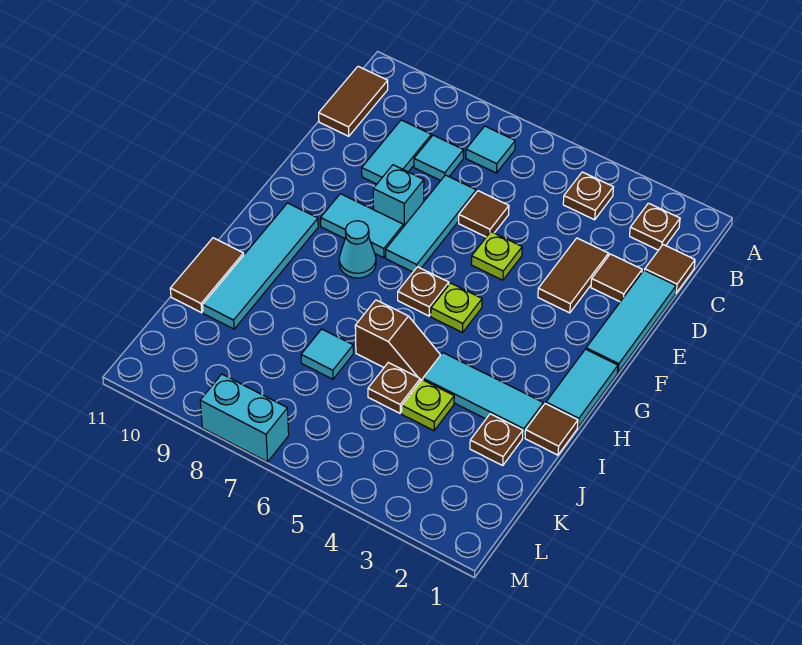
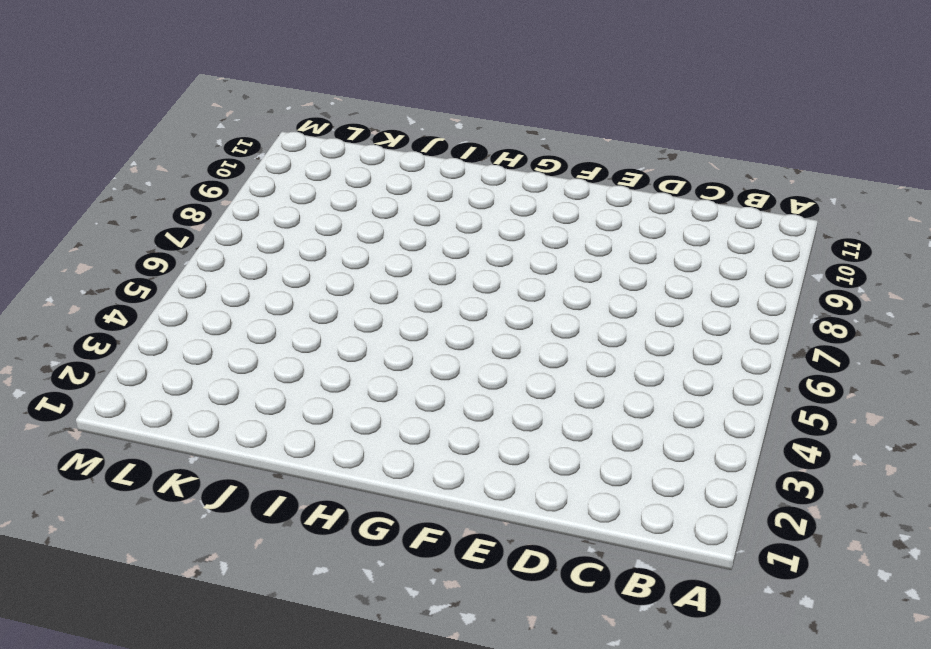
none -> brown 1x1 plate [630,203,680,250]
none -> brown 1x1 plate [563,172,613,220]
none -> cyan 1x1 tile [466,126,515,173]

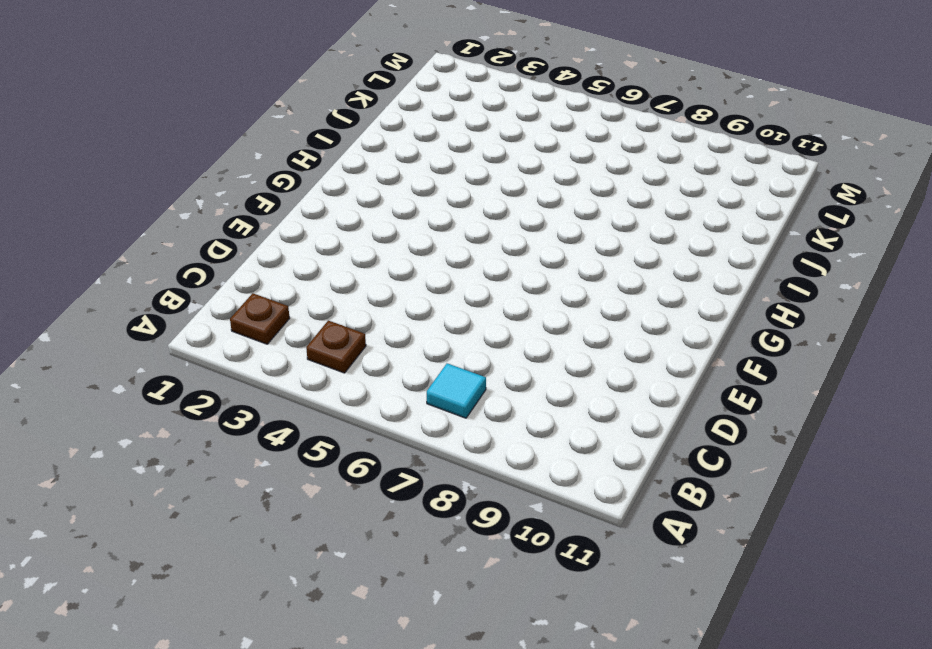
none -> brown 1x2 tile [319,66,388,136]
none -> brown 1x1 tile [645,245,695,293]
none -> cyan 1x1 tile [414,135,464,180]

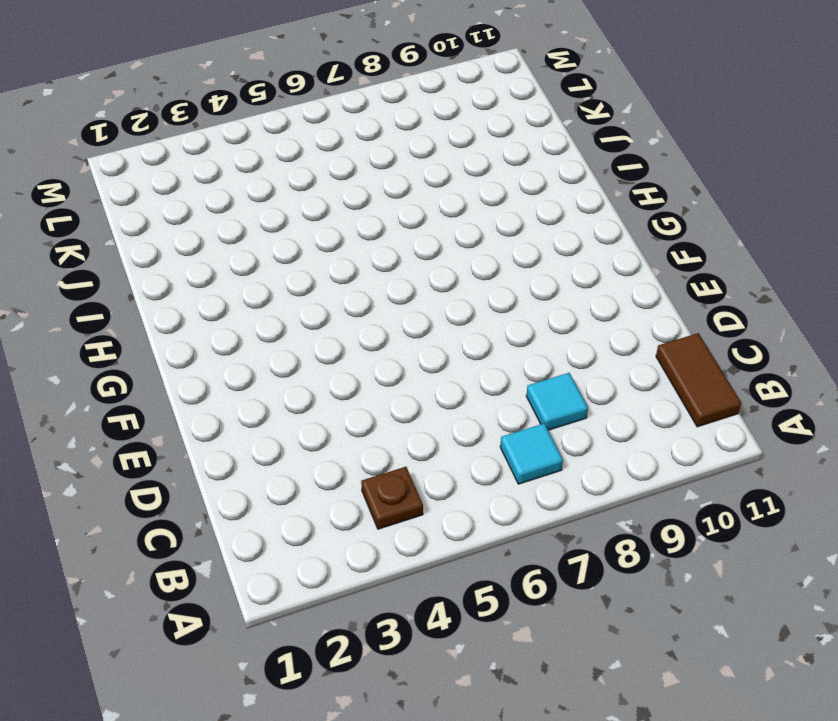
none -> brown 1x1 plate [630,203,680,250]
none -> brown 1x1 tile [645,245,695,293]
none -> cyan 1x2 tile [362,120,431,184]

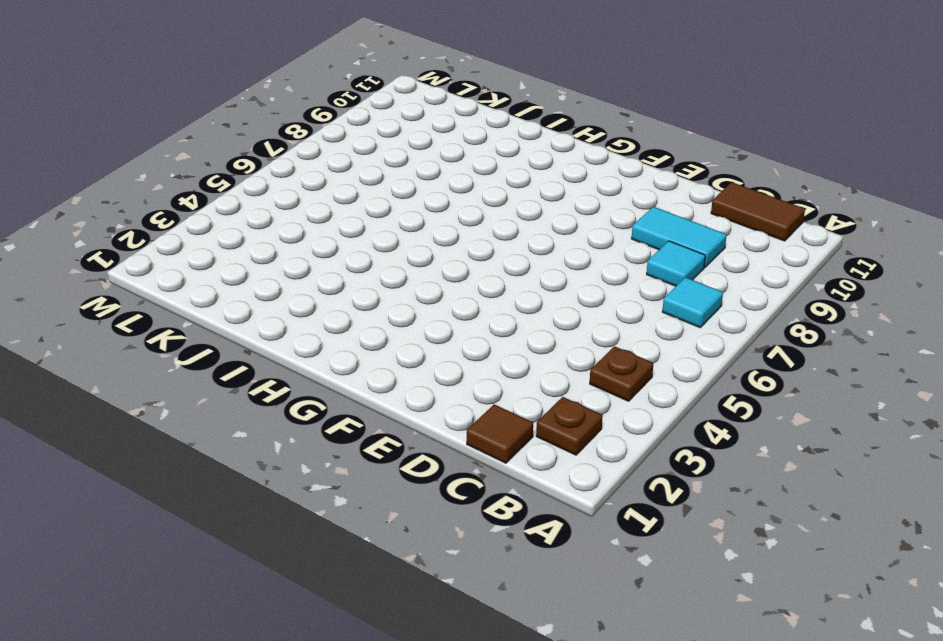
none -> cyan 1x3 tile [586,270,676,373]
none -> brown 1x1 tile [591,254,642,302]
none -> brown 1x2 tile [538,238,609,313]

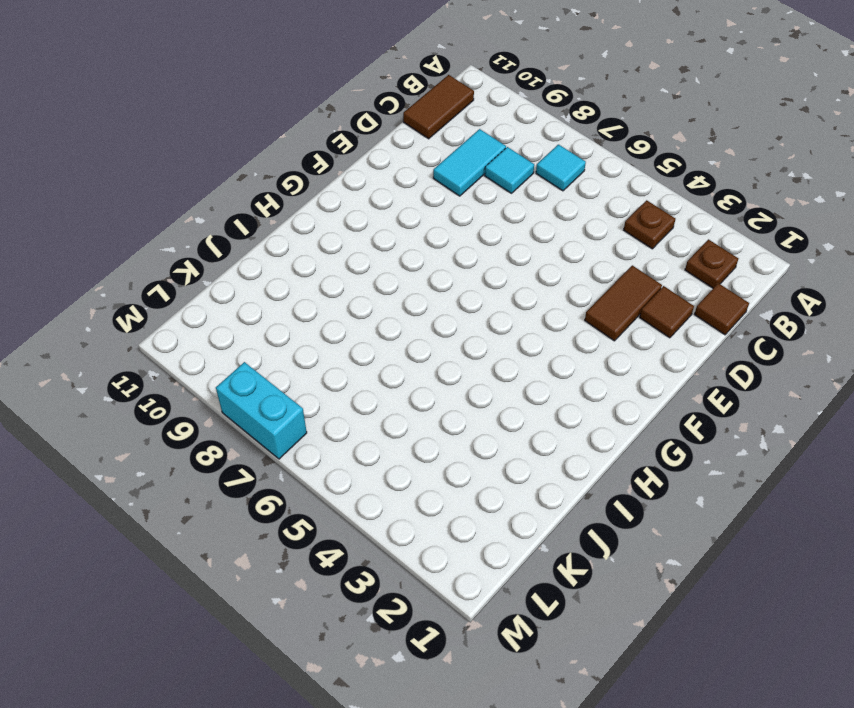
none -> cyan 1x3 tile [586,270,676,373]
none -> brown 1x1 tile [459,191,509,237]
none -> cyan 1x3 tile [386,175,476,272]

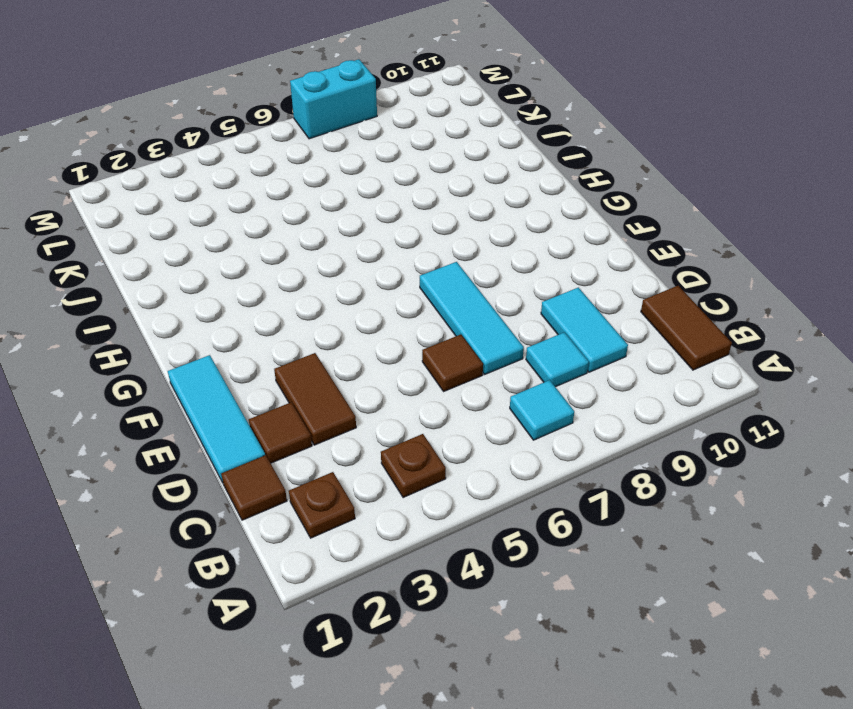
none -> lime 1x1 plate [471,232,522,280]
none -> cyan 1x1 brick [373,165,424,227]
none -> cyan 1x2 tile [321,194,403,258]

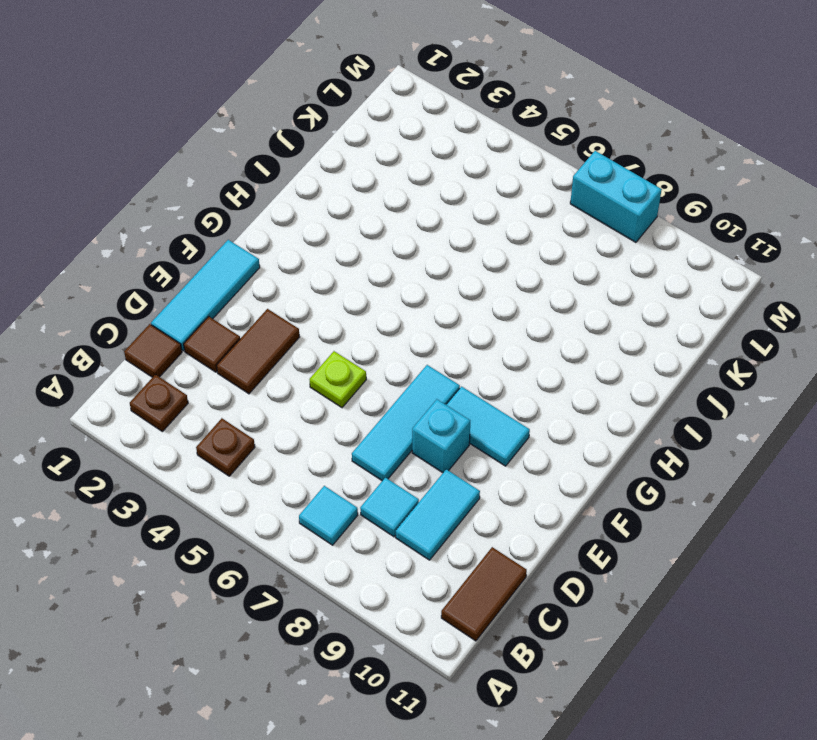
none -> brown 1x1 tile [459,191,509,237]
none -> cyan 1x2 tile [546,349,618,427]
none -> lime 1x1 plate [431,283,482,333]

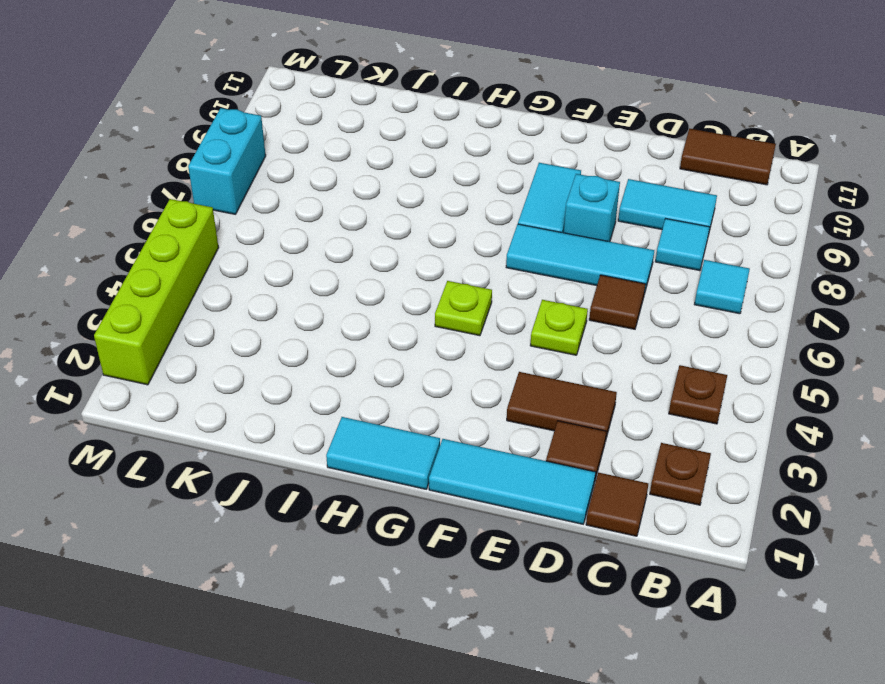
lime 1x4 brick [94,199,219,385] -> none
none -> brown 1x1 plate [398,267,449,316]
none -> cyan 1x1 cone [339,221,376,278]
none -> cyan 1x4 tile [203,203,318,329]

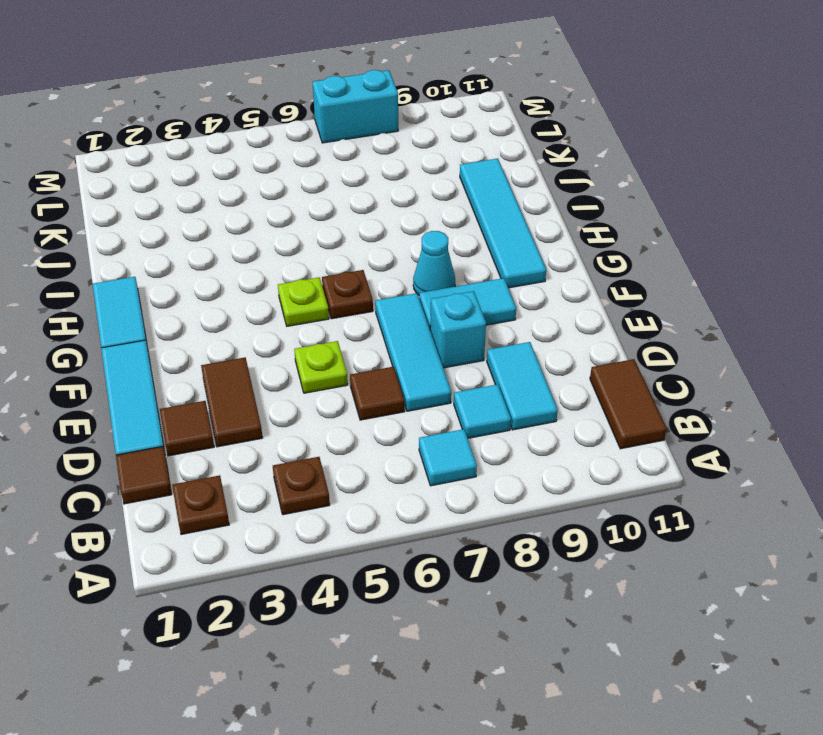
none -> brown 1x1 tile [525,404,578,455]
none -> cyan 1x3 tile [423,353,543,437]
none -> brown 1x2 slope [355,300,440,381]

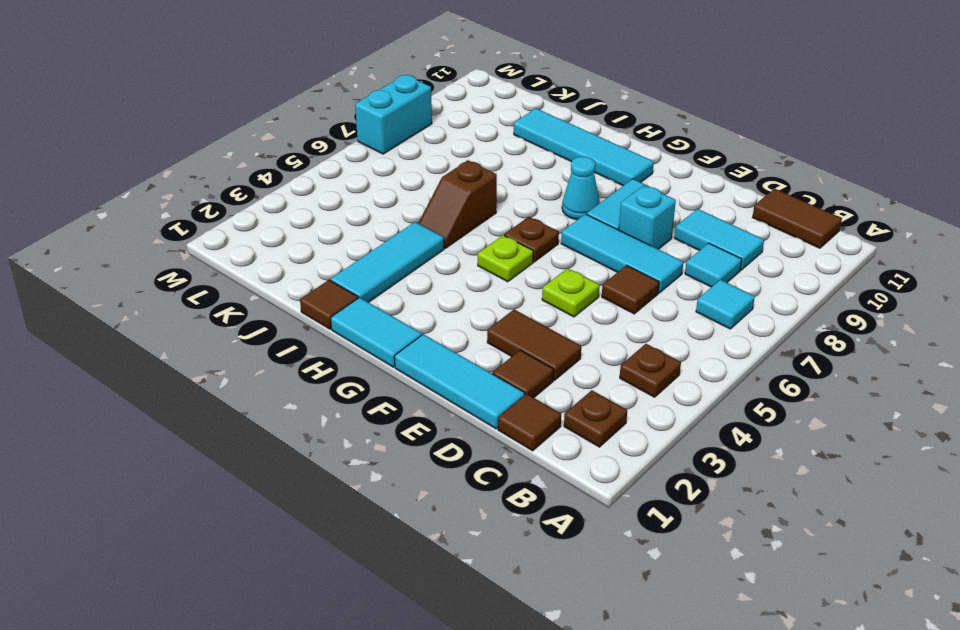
none -> brown 1x2 tile [170,238,244,313]
none -> brown 1x1 plate [470,414,523,465]
none -> lime 1x1 plate [402,380,454,431]

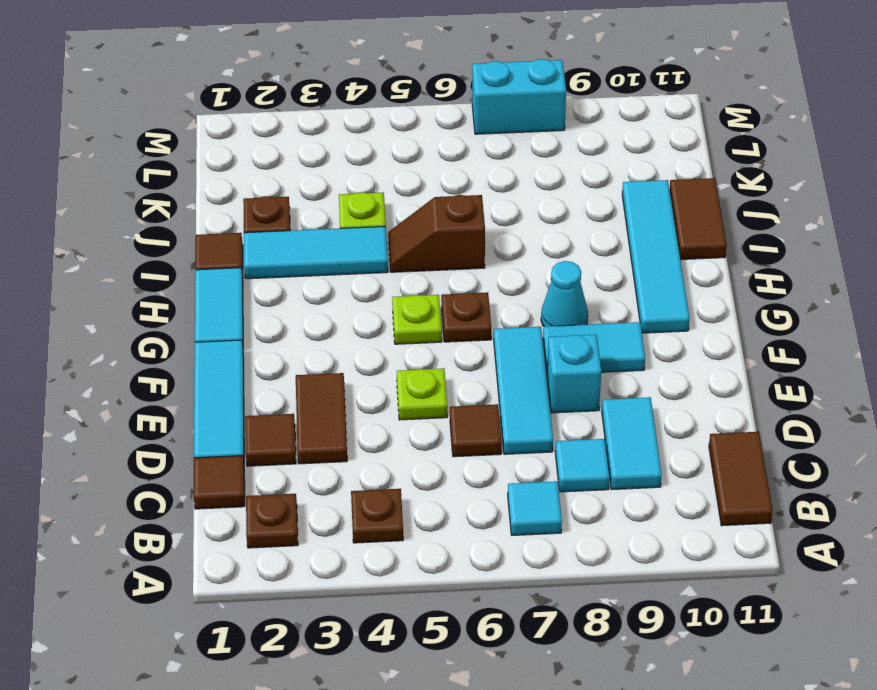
none -> brown 1x1 plate [368,363,420,413]
none -> cyan 1x1 tile [301,329,353,379]

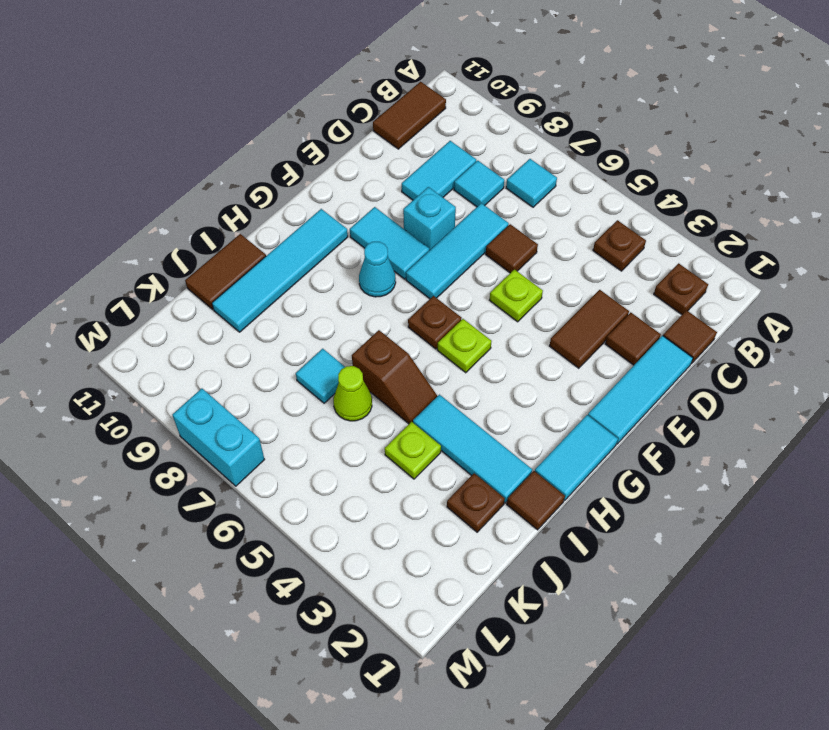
lime 1x1 cone [333,366,372,421] -> none
none -> brown 1x1 plate [368,363,420,413]

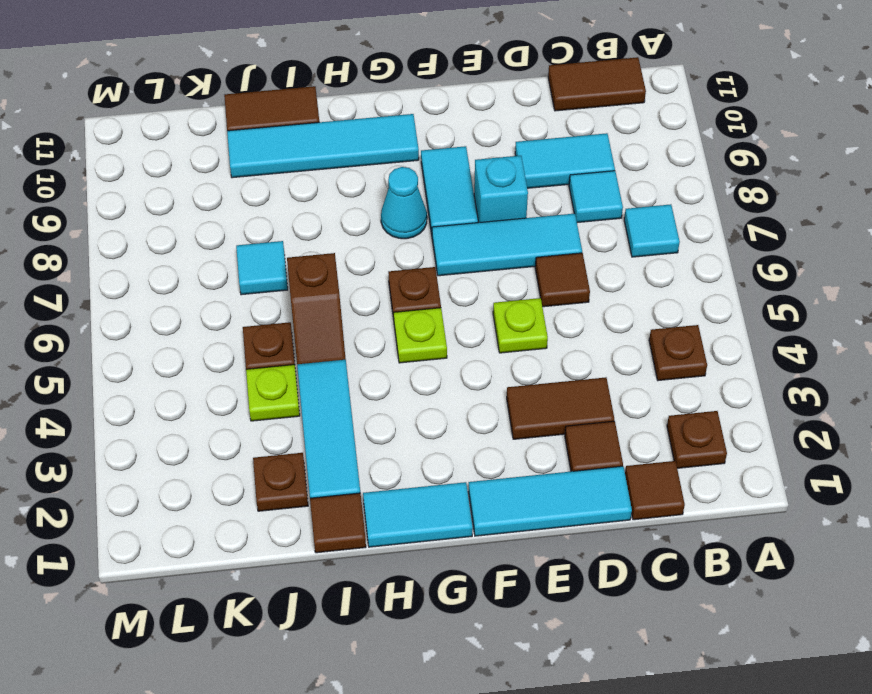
none -> cyan 1x2 brick [200,374,289,462]

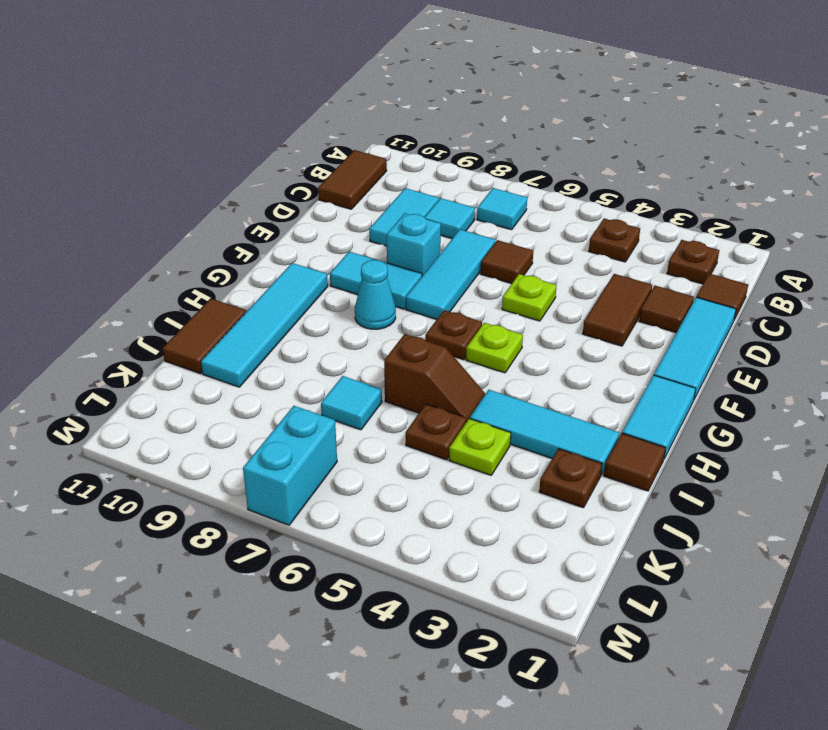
cyan 1x2 brick [243,406,337,525] -> cyan 1x2 brick turned to [200,374,289,462]

